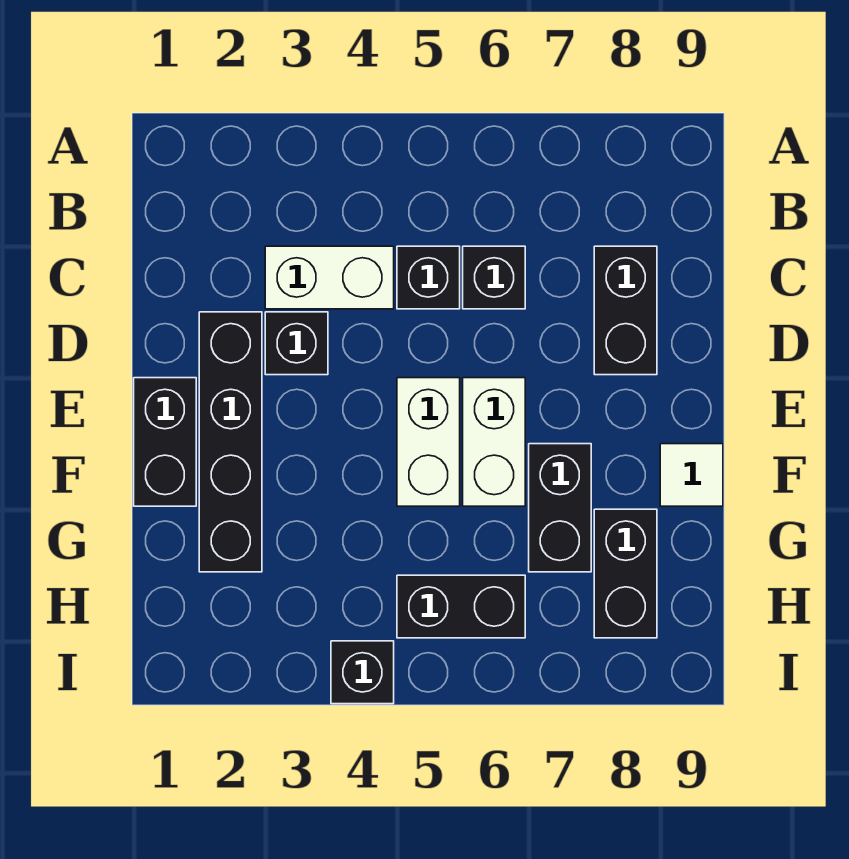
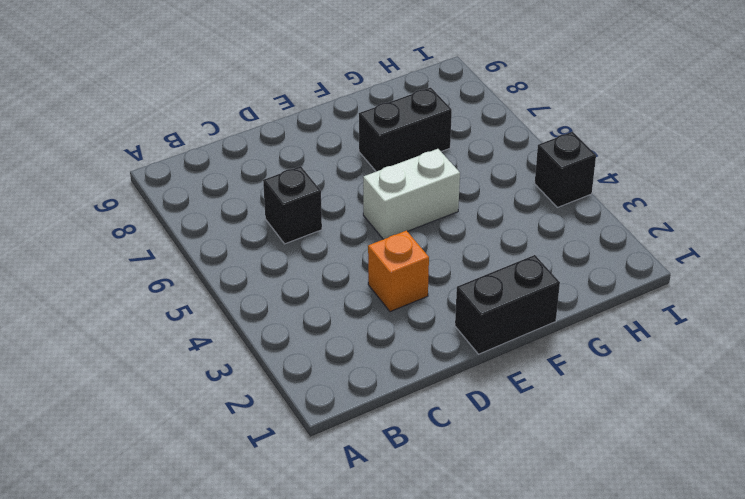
orange 1x1 brick [368,231,429,312] -> black 1x1 brick [265,312,328,375]
none -> white 1x2 brick [265,246,394,309]
none -> black 1x1 brick [397,246,460,309]
none -> black 1x2 brick [594,246,657,375]

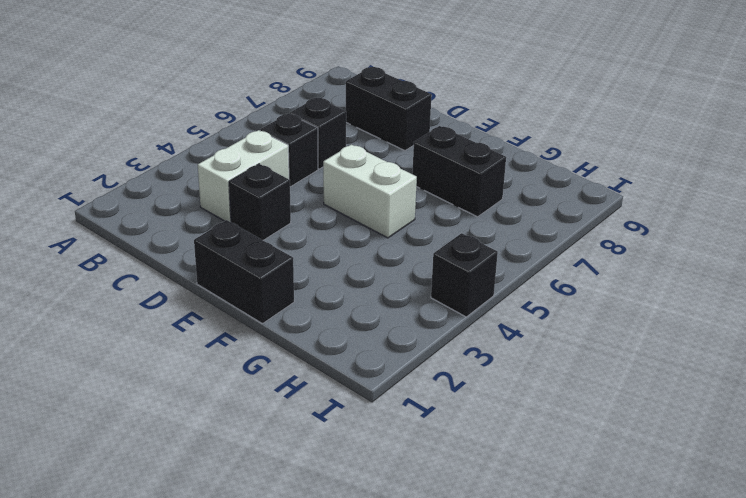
none -> black 1x4 brick [199,312,262,572]
none -> white 1x2 brick [463,378,525,506]
none -> white 1x1 tile [660,444,723,506]

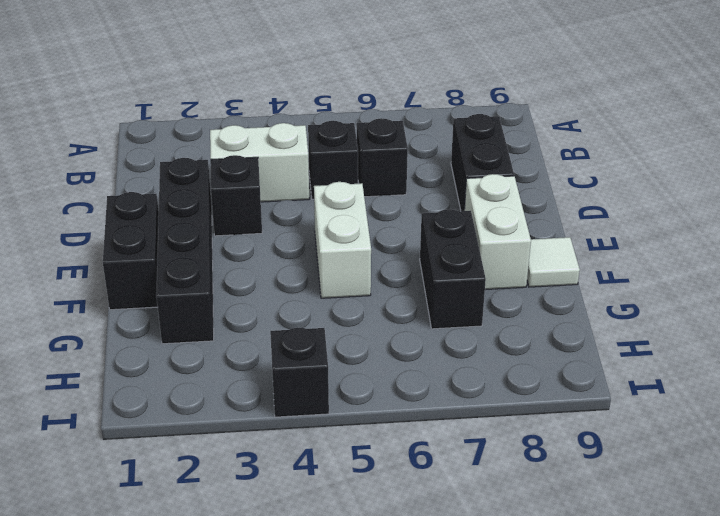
white 1x2 brick [465,174,531,290] -> white 1x2 brick moved to [463,378,525,506]
none -> black 1x2 brick [594,509,657,638]
none -> black 1x2 brick [397,575,525,638]

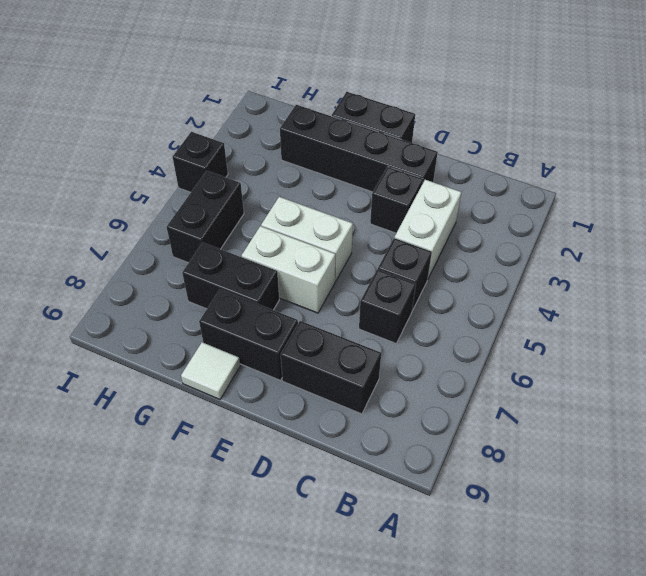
black 1x2 brick [199,289,298,380] -> black 1x2 brick moved to [594,509,657,638]

